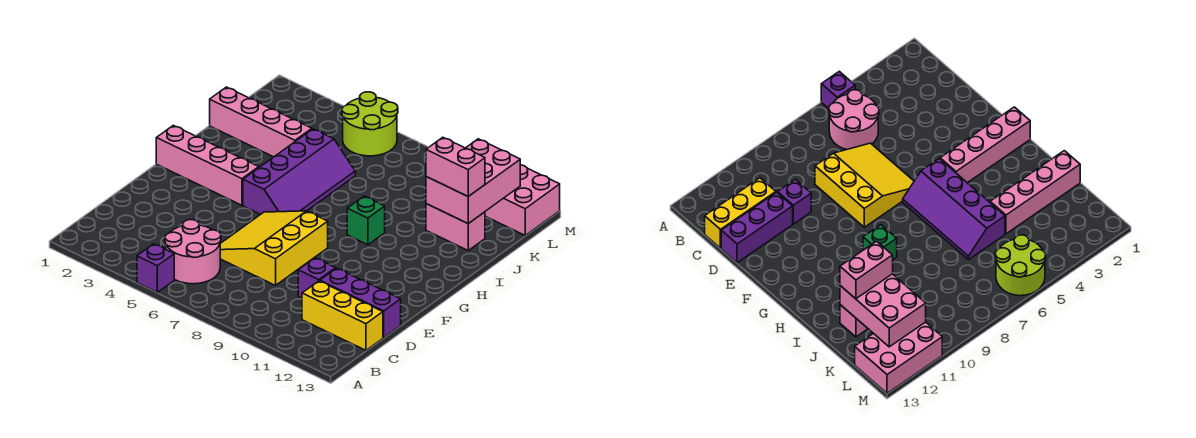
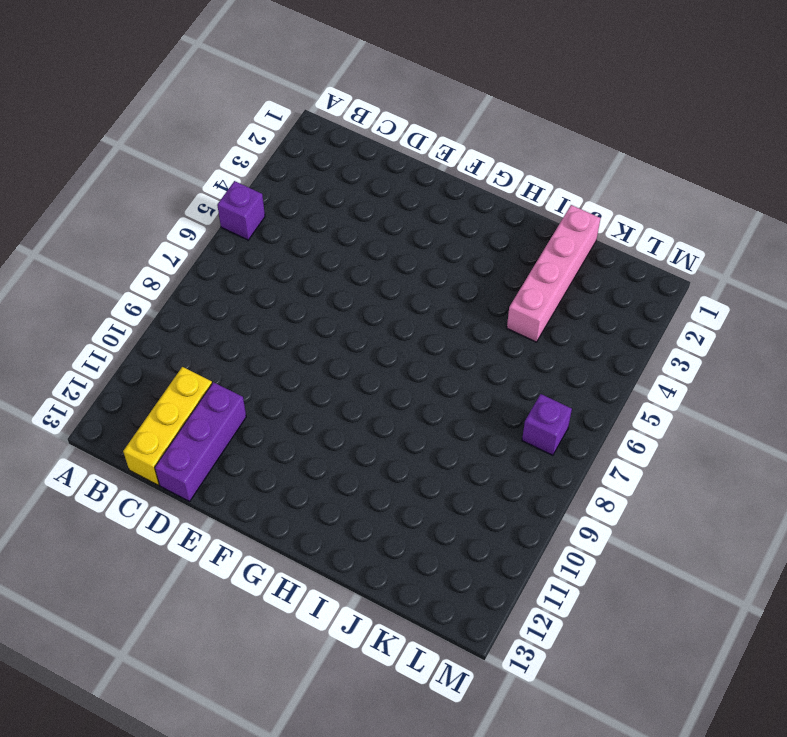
purple 1x1 brick [522,394,572,455] -> purple 1x1 brick moved to [298,258,336,298]
none -> pink 2x2 round brick [165,220,221,284]
none -> yellow 3x3 slope [220,211,328,285]
none -> pink 1x4 brick [156,125,259,205]

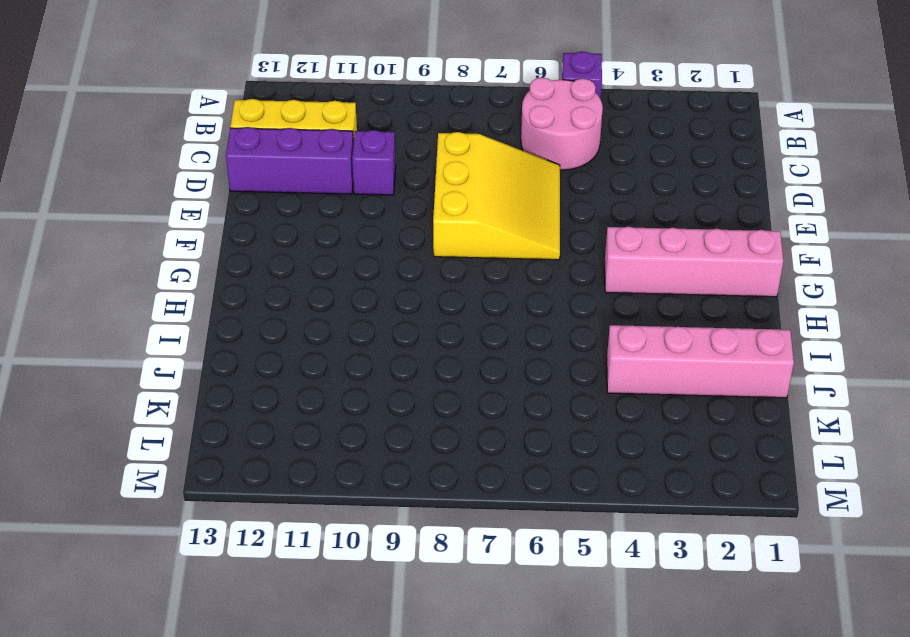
none -> purple 2x4 slope [243,129,355,214]
none -> green 1x1 brick [347,196,385,245]
none -> pink 1x2 brick [426,204,485,250]

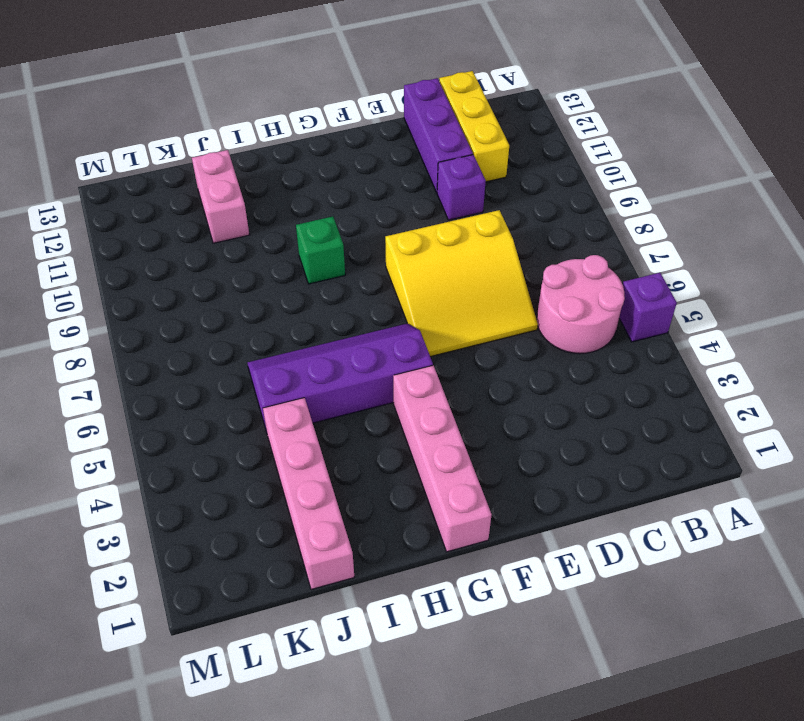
none -> lime 2x2 round brick [342,92,398,156]
none -> pink 2x3 brick [485,165,560,235]
none -> pink 2x3 brick [426,139,520,224]

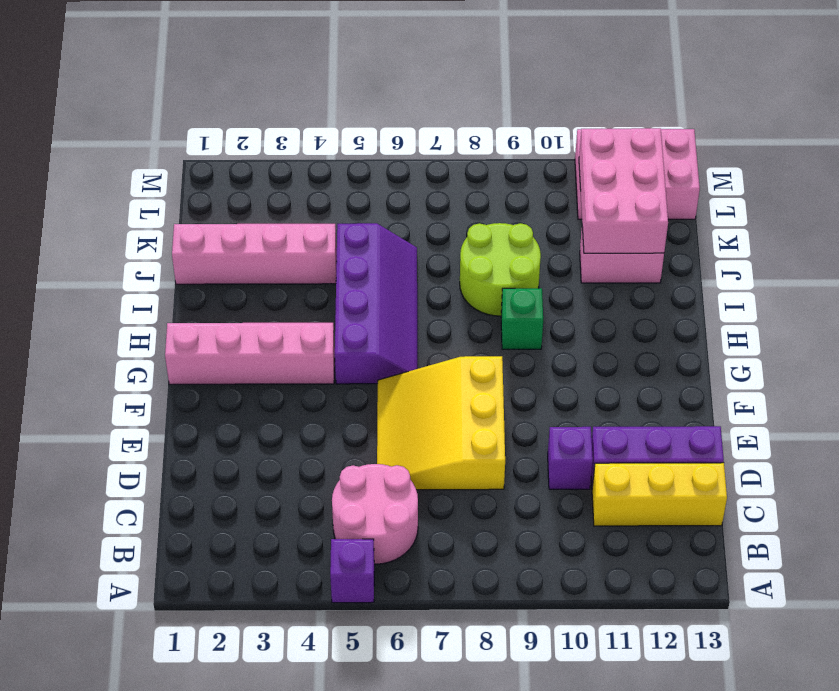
lime 2x2 round brick [460,223,541,316] -> lime 2x2 round brick moved to [342,92,398,156]
none -> pink 1x2 brick [426,137,485,196]

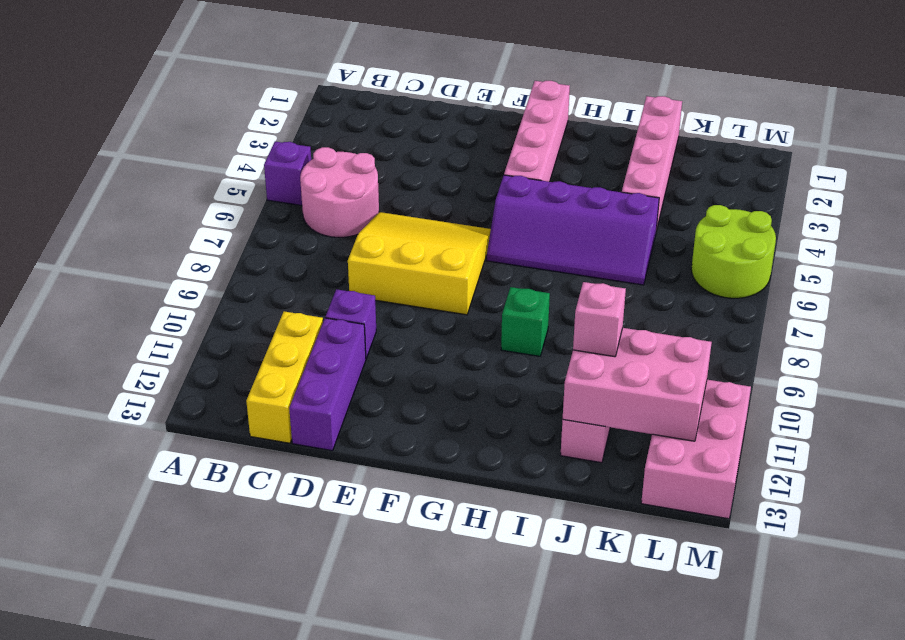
pink 1x1 brick [573,282,626,357] -> pink 1x2 brick [426,137,485,196]

